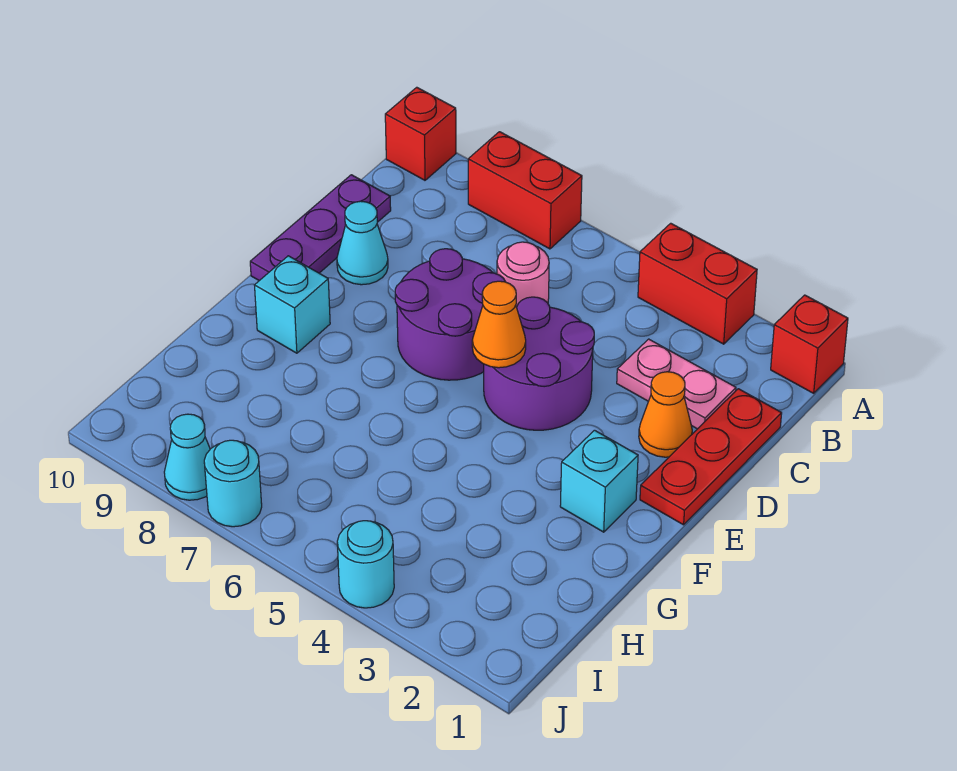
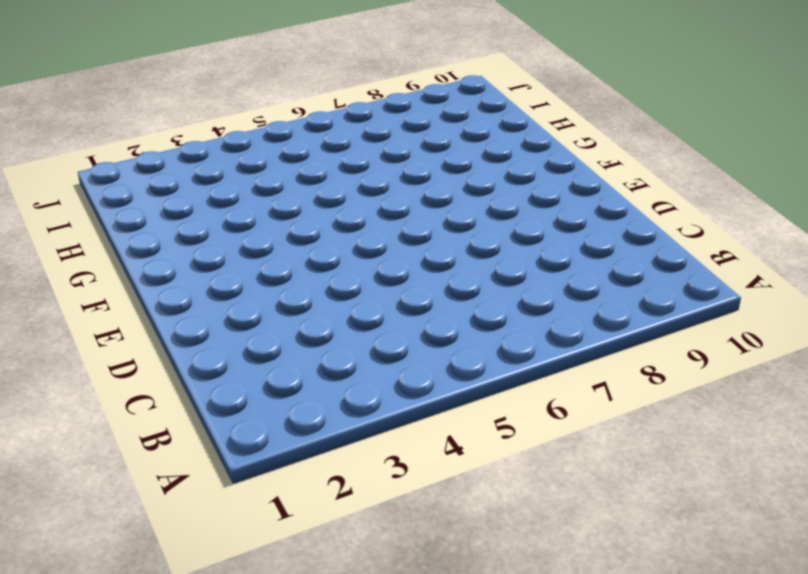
none -> red 1x1 brick [771,295,848,393]
none -> red 1x2 brick [638,223,757,344]
none -> red 1x2 brick [468,132,582,249]

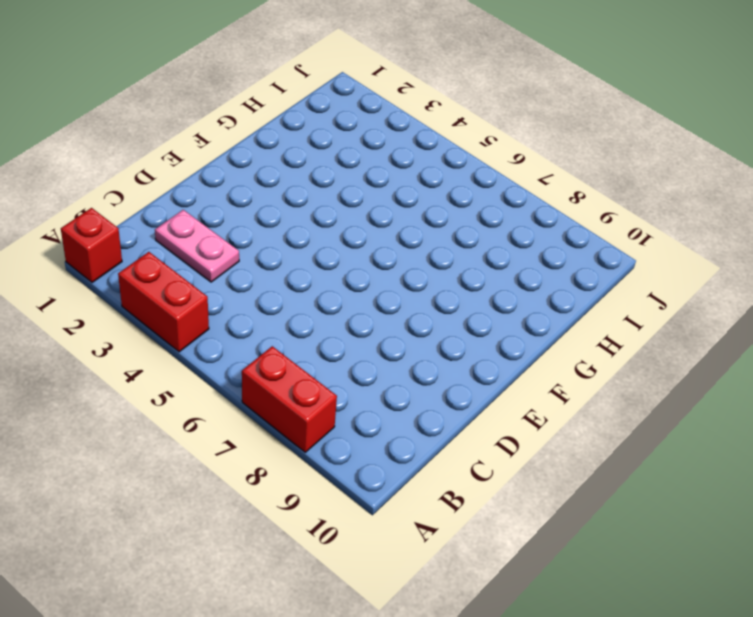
none -> red 1x1 brick [385,87,456,180]
none -> red 1x3 plate [640,389,782,525]
none -> pink 1x1 round brick [497,242,549,307]

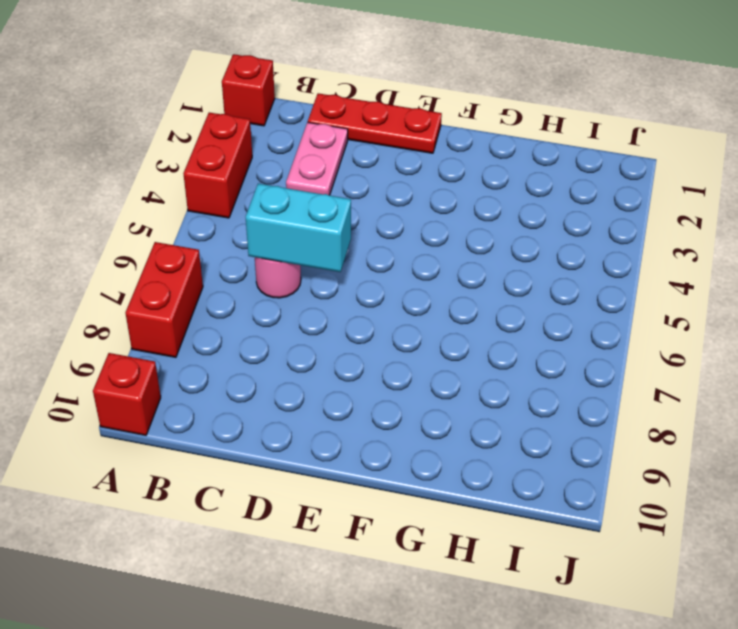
cyan 1x2 brick [246,184,351,272] -> none
none -> purple 1x3 plate [250,175,391,281]
none -> orange 1x1 cone [639,372,692,457]
none -> purple 2x2 round brick [484,297,594,430]

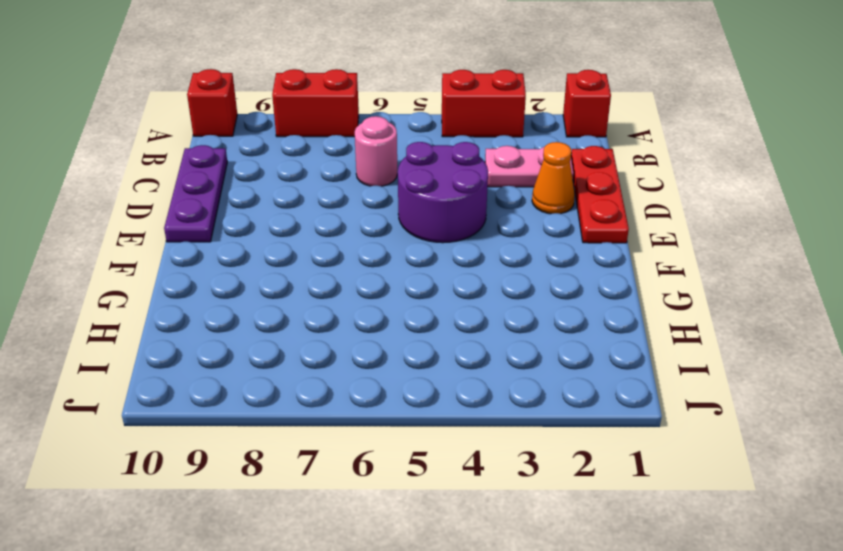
none -> purple 2x2 round brick [395,249,505,380]
none -> cyan 1x1 cone [337,201,388,285]
none -> cyan 1x1 brick [560,430,638,532]

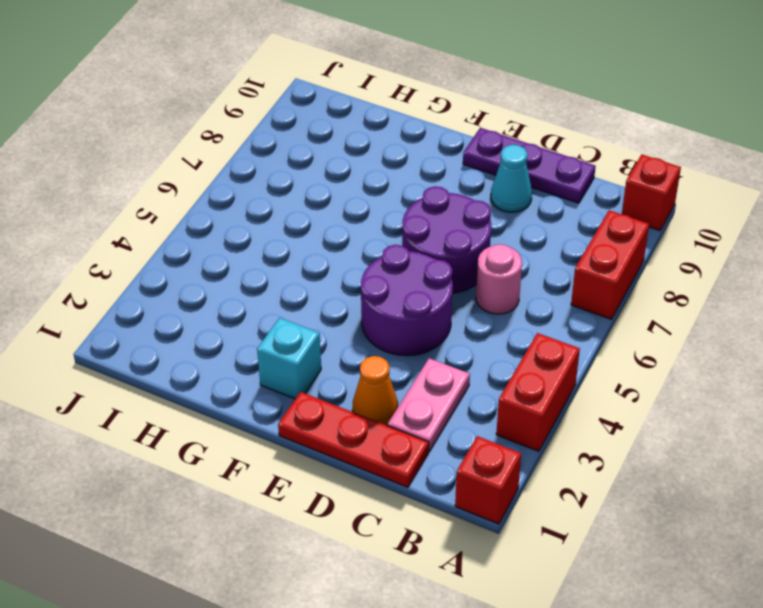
none -> cyan 1x1 brick [255,256,330,353]
none -> cyan 1x1 round brick [337,521,394,608]
none -> cyan 1x1 round brick [204,440,262,527]

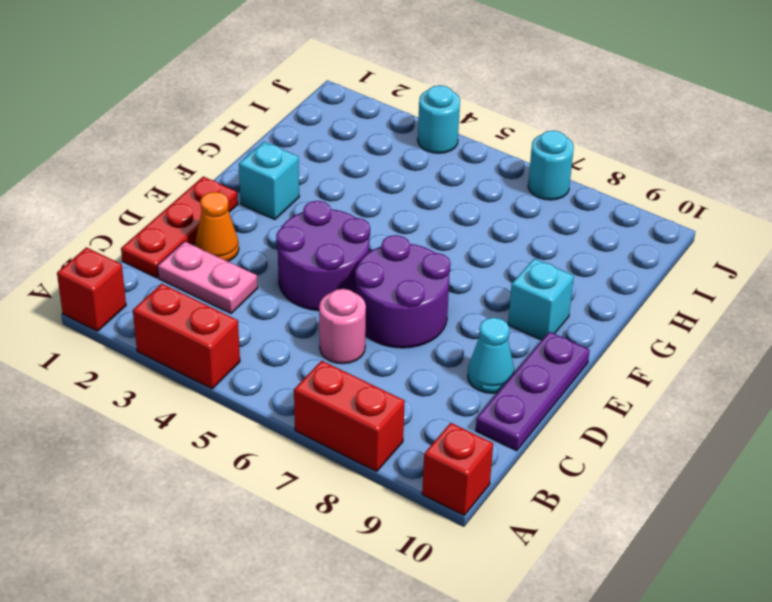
none -> cyan 1x1 cone [164,414,210,500]
none -> orange 1x1 cone [472,281,526,368]

